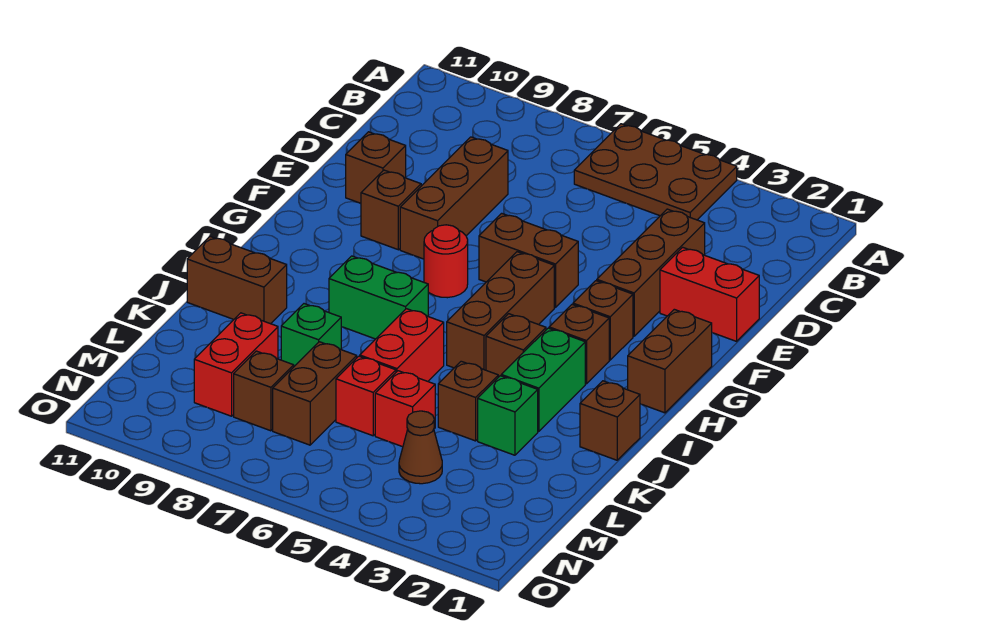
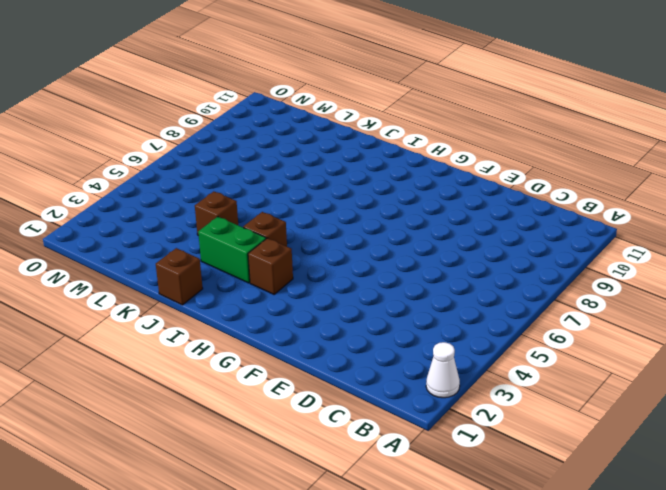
white 1x1 cone [426,342,460,398] -> none
none -> brown 2x3 plate [574,124,737,220]
none -> brown 1x3 brick [597,209,705,336]
none -> brown 1x3 brick [400,137,508,259]

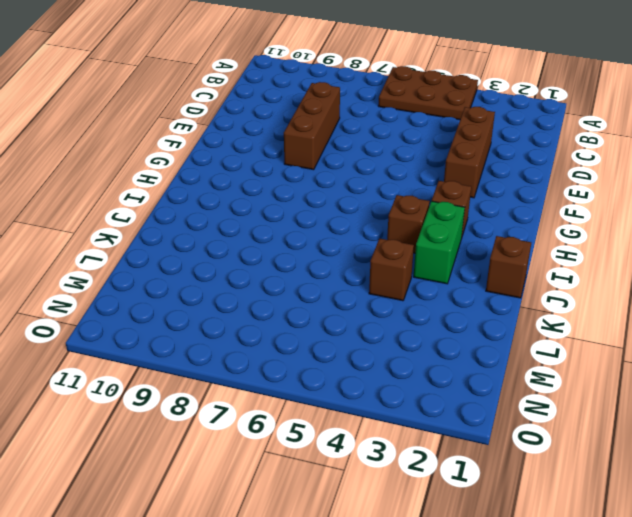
none -> red 1x2 brick [660,247,759,341]
none -> brown 1x1 brick [346,132,406,203]
none -> brown 1x2 brick [479,213,578,307]

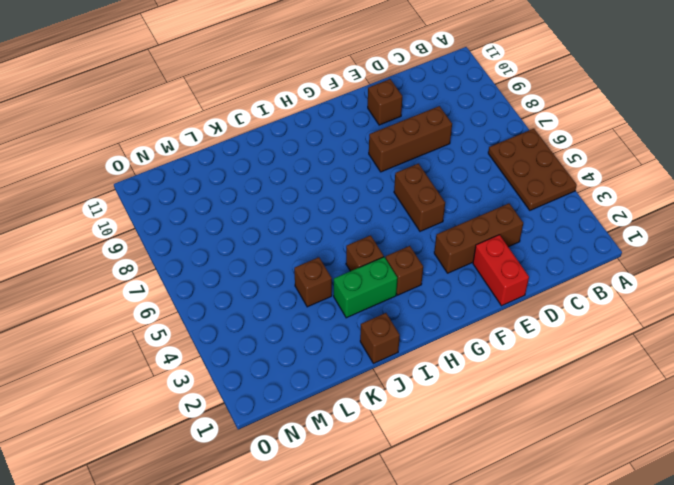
none -> brown 1x1 brick [361,170,421,250]
none -> brown 1x2 brick [628,309,712,413]
none -> brown 1x1 brick [573,281,633,360]

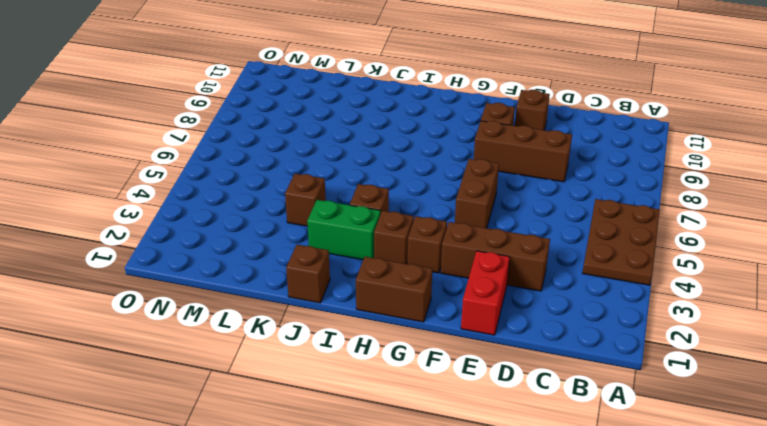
none -> brown 1x3 brick [447,252,554,370]
none -> red 1x1 round brick [424,225,468,298]
none -> green 1x2 brick [329,256,428,339]

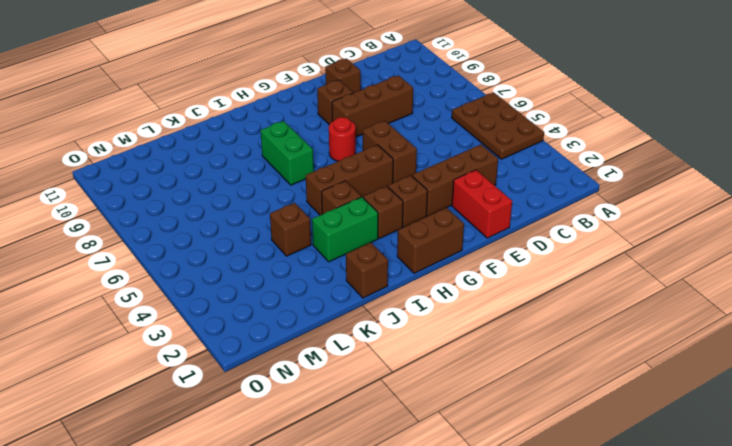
none -> red 1x2 brick [360,309,444,381]
none -> brown 1x2 brick [187,237,287,324]
none -> green 1x1 brick [478,376,538,455]

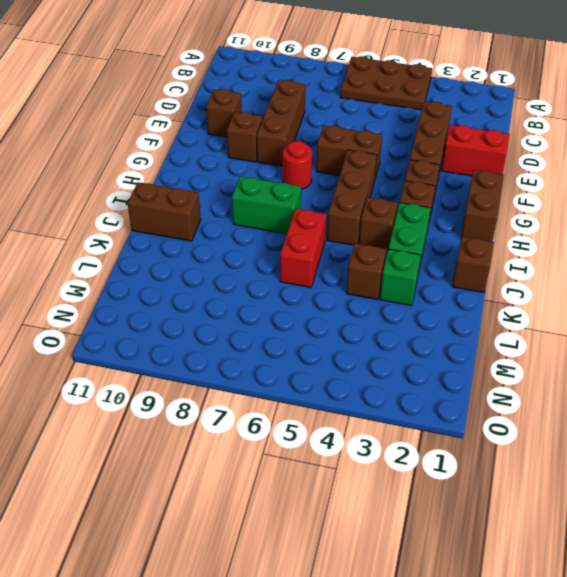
none -> green 1x1 brick [281,304,341,366]
none -> red 1x1 brick [375,371,435,447]
none -> red 1x1 brick [336,356,396,436]

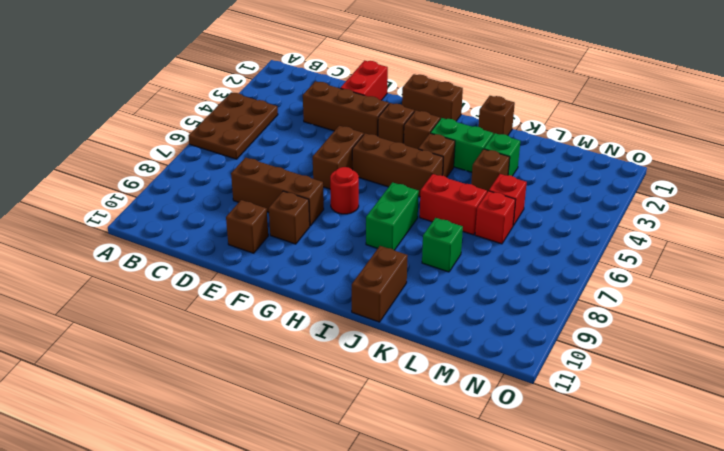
none -> brown 1x2 brick [273,342,357,445]
none -> red 1x2 brick [194,313,278,416]
none -> brown 1x1 cone [399,411,442,484]

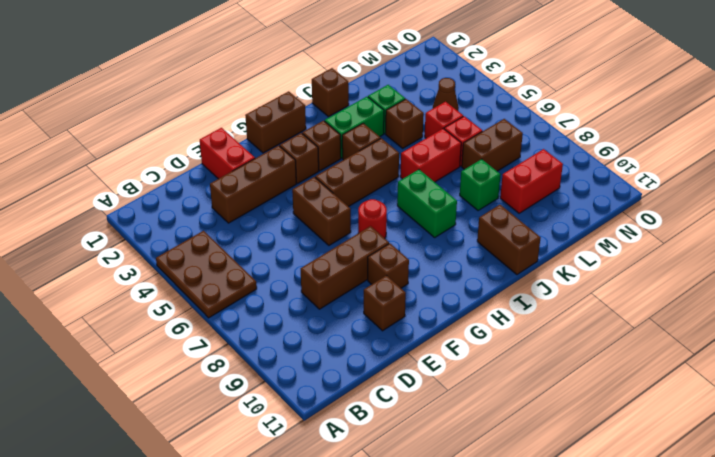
none -> brown 1x1 brick [234,351,294,431]

